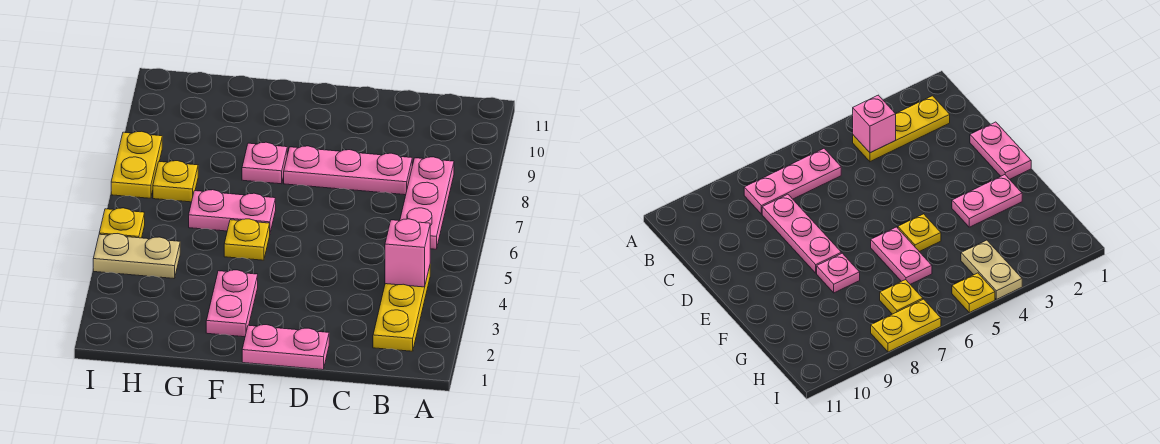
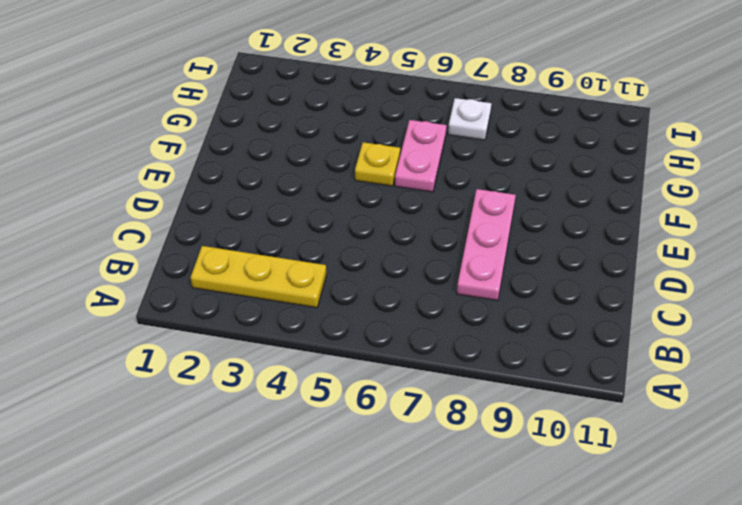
white 1x1 plate [448,98,491,140] -> yellow 1x1 plate [153,161,198,202]
none -> pink 1x3 plate [400,157,454,249]
none -> pink 1x2 plate [242,325,329,370]
none -> pink 1x2 plate [206,270,258,337]

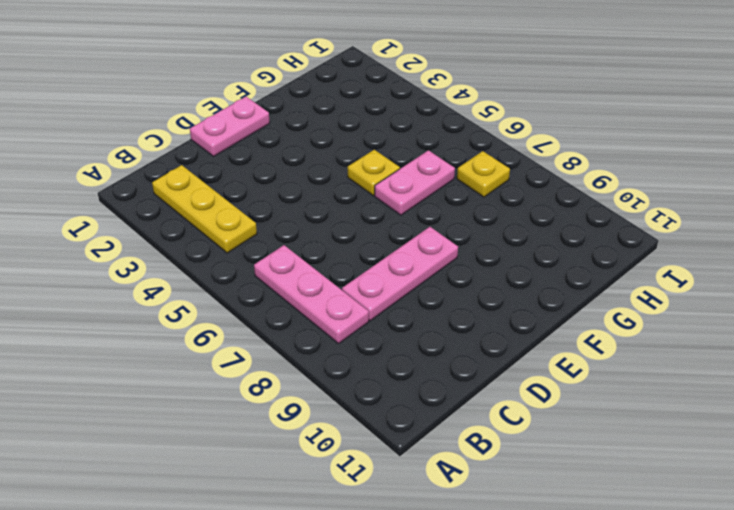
none -> pink 1x2 plate [206,270,258,337]
none -> pink 1x1 plate [242,142,287,184]
none -> tan 1x2 plate [93,234,180,278]

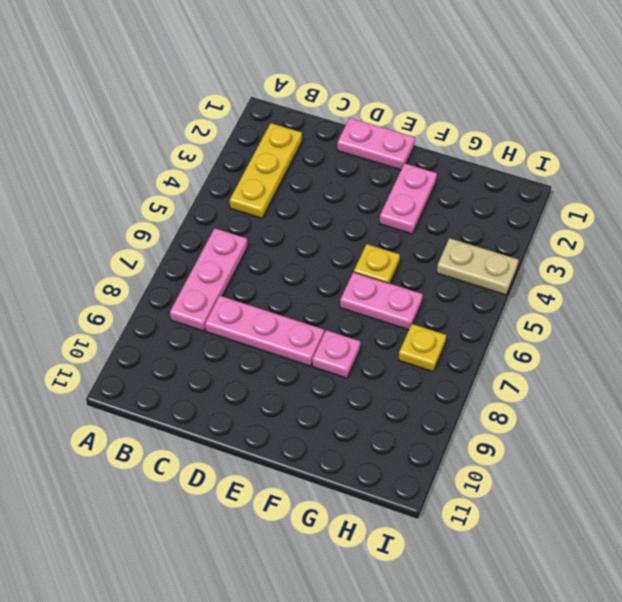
none -> yellow 1x1 plate [99,208,145,238]
none -> yellow 1x2 plate [111,131,162,198]
none -> pink 1x1 brick [385,219,430,287]

